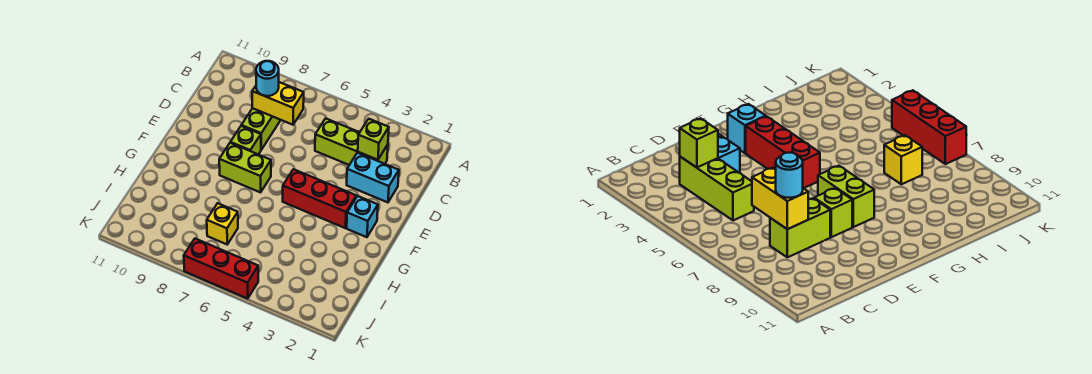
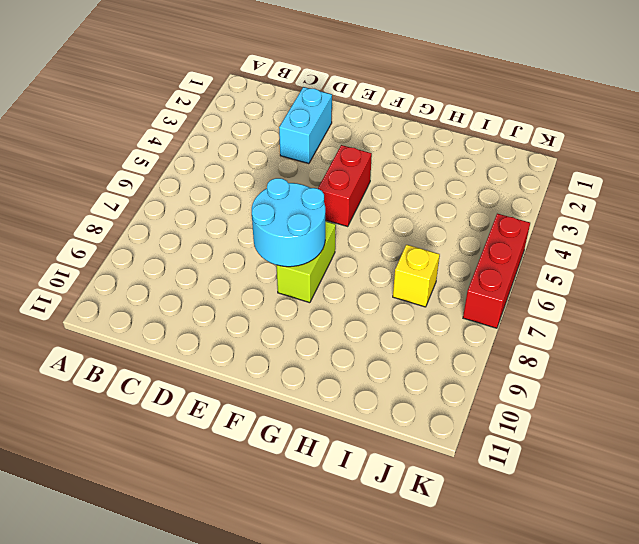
cyan 2x2 round brick [252,178,325,267] -> none
red 1x2 brick [318,145,372,227] -> red 1x3 brick [283,169,356,228]
none -> lime 1x3 brick [315,118,388,165]
none -> lime 1x2 brick [241,108,280,150]
none -> lime 1x1 brick [230,126,261,154]

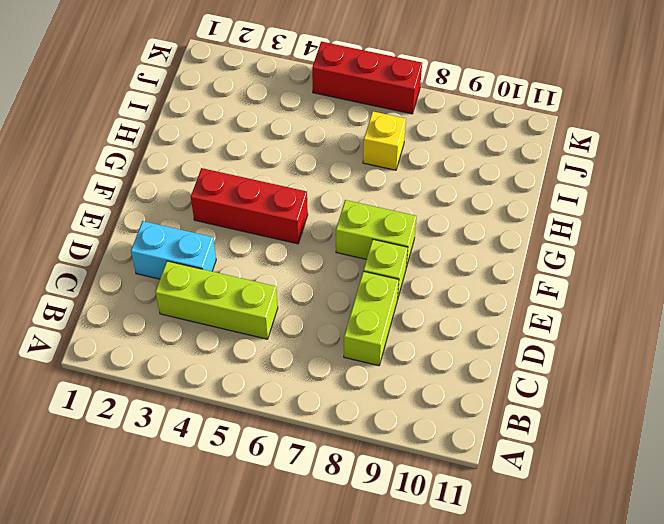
none -> cyan 1x1 brick [347,196,378,237]
none -> lime 1x1 brick [358,119,389,160]
none -> yellow 1x2 brick [252,82,304,125]

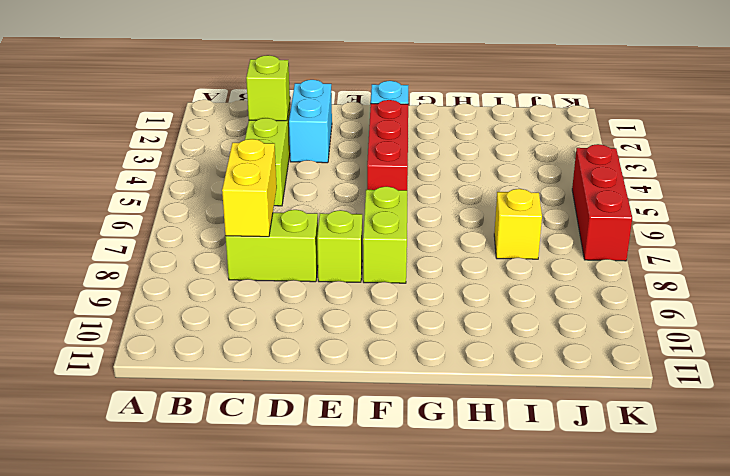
none -> cyan 1x1 round brick [256,61,279,96]

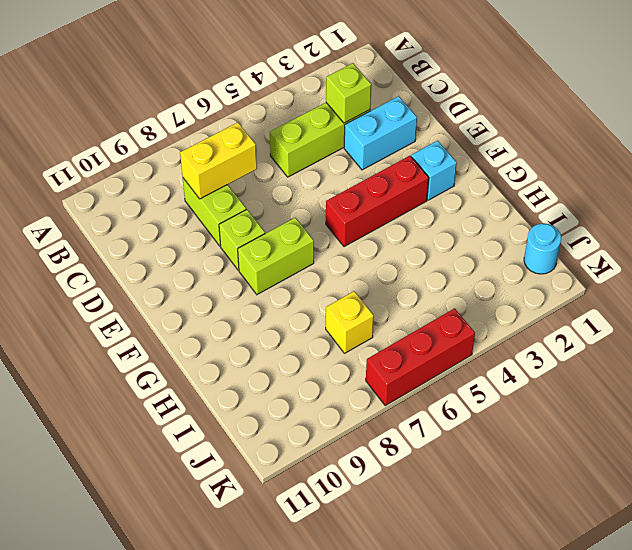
cyan 1x1 round brick [524,223,561,274] -> cyan 1x1 round brick moved to [256,61,279,96]

